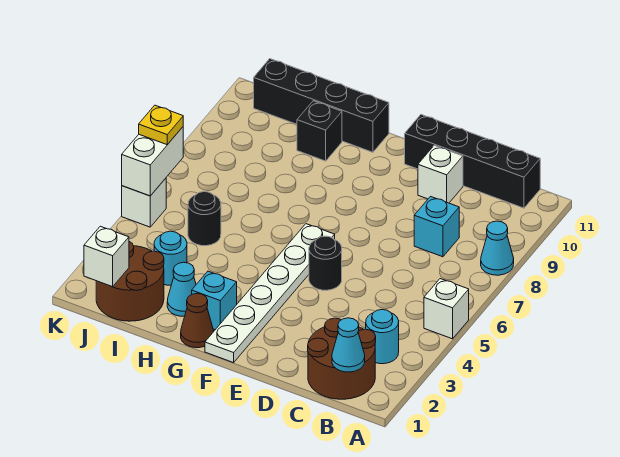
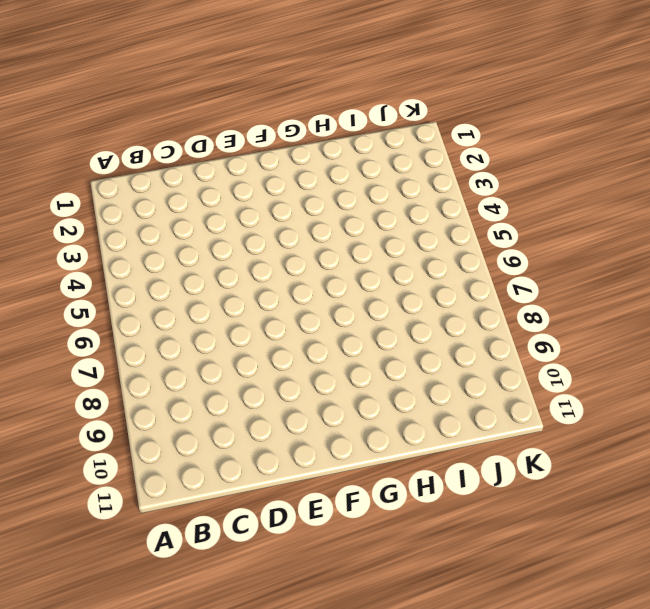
none -> white 1x1 brick [424,279,469,339]
none -> cyan 1x1 cone [481,221,514,275]
none -> brown 2x2 round brick [308,318,376,399]

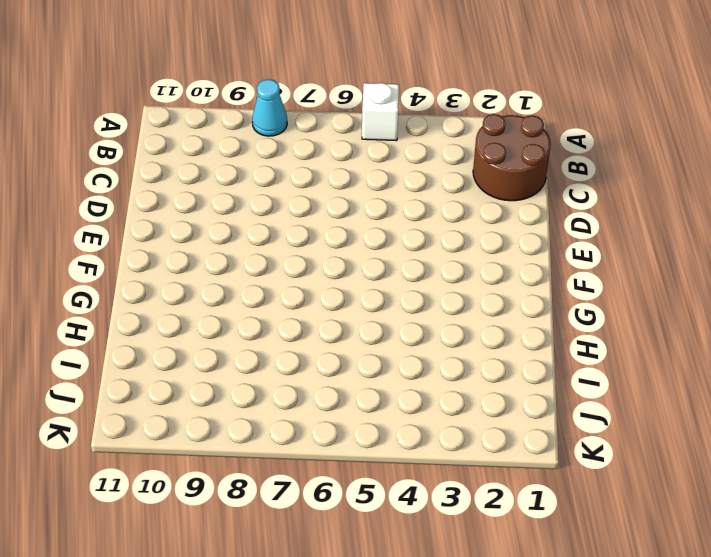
none -> cyan 1x1 round brick [366,310,399,364]
none -> black 1x4 brick [405,115,540,208]
none -> cyan 1x1 brick [414,197,459,257]

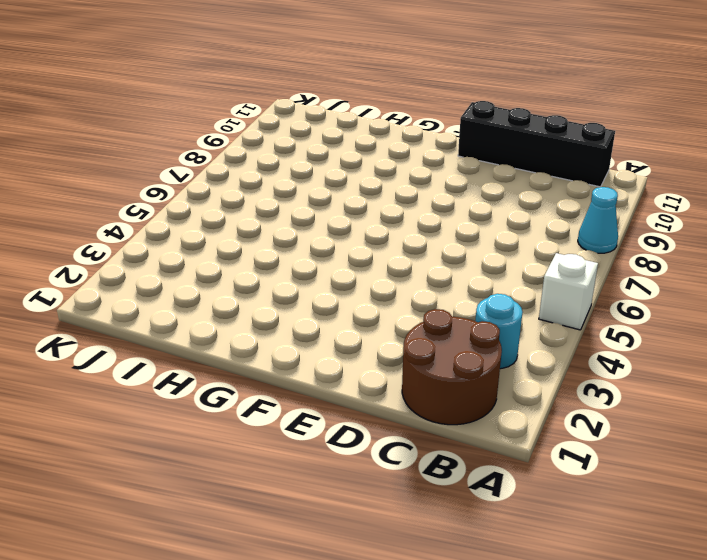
none -> cyan 1x1 brick [414,197,459,257]
none -> white 1x1 brick [418,146,463,203]
none -> black 1x1 round brick [309,236,342,290]

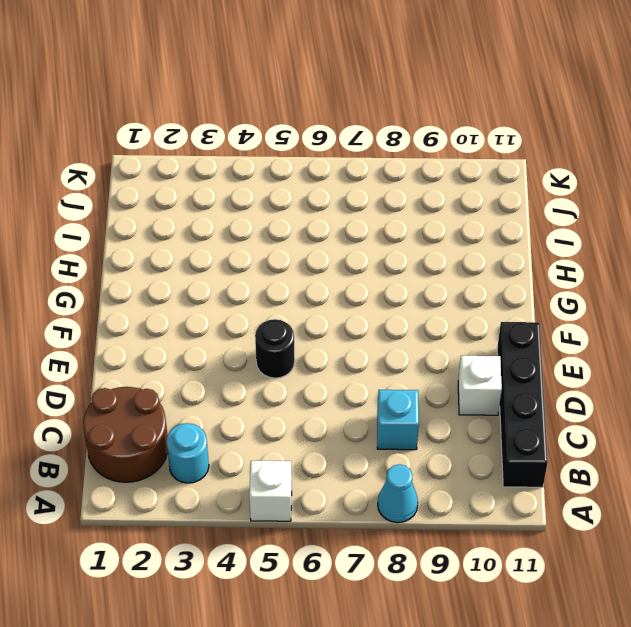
none -> white 1x6 plate [205,224,335,363]
none -> brown 1x1 cone [181,294,214,348]
none -> cyan 1x1 brick [192,271,237,330]

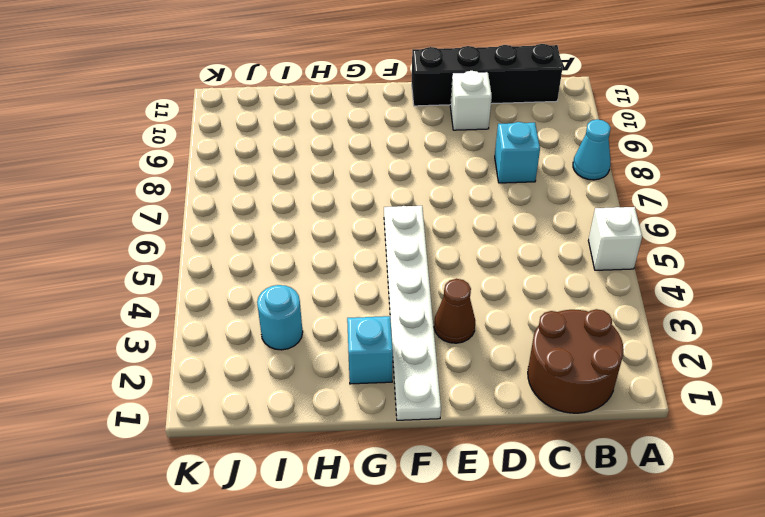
brown 1x1 cone [434,279,475,343] -> brown 1x1 cone moved to [181,294,214,348]
none -> cyan 1x1 round brick [366,310,399,364]
none -> black 1x1 round brick [309,236,342,290]
none -> black 1x4 brick [254,59,389,152]

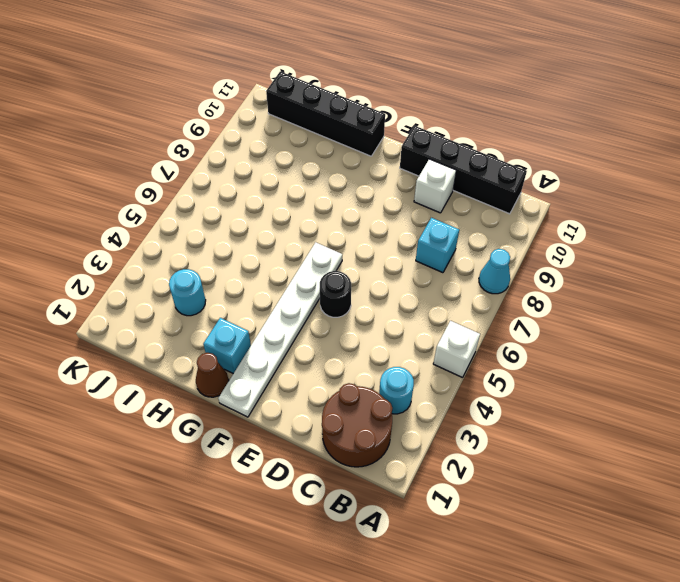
none -> cyan 1x1 cone [167,262,196,317]
none -> black 1x1 brick [297,101,342,161]
none -> brown 2x2 round brick [96,242,164,321]

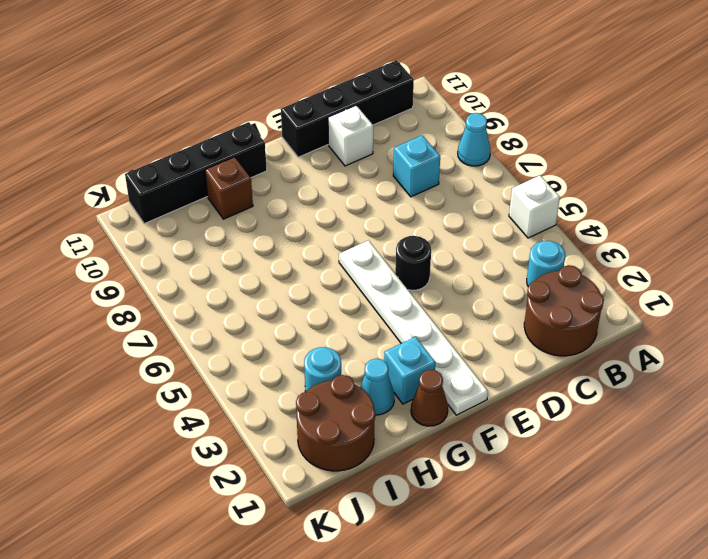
brown 1x1 brick [205,157,253,219] -> black 1x1 brick [297,101,342,161]
none -> black 1x1 round brick [188,192,221,246]
none -> white 1x1 brick [122,178,166,227]
none -> cyan 1x1 cone [332,318,365,372]

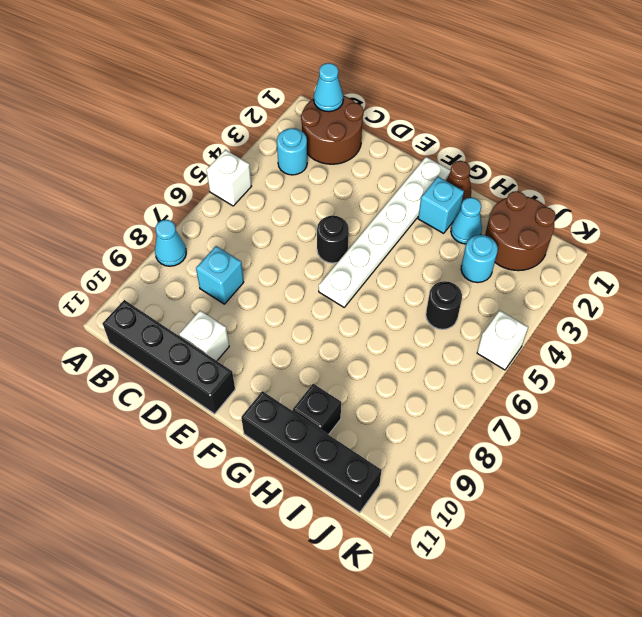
none -> white 1x1 brick [84,226,129,287]
none -> white 1x2 brick [122,127,183,196]
none -> yellow 1x1 plate [139,105,183,145]

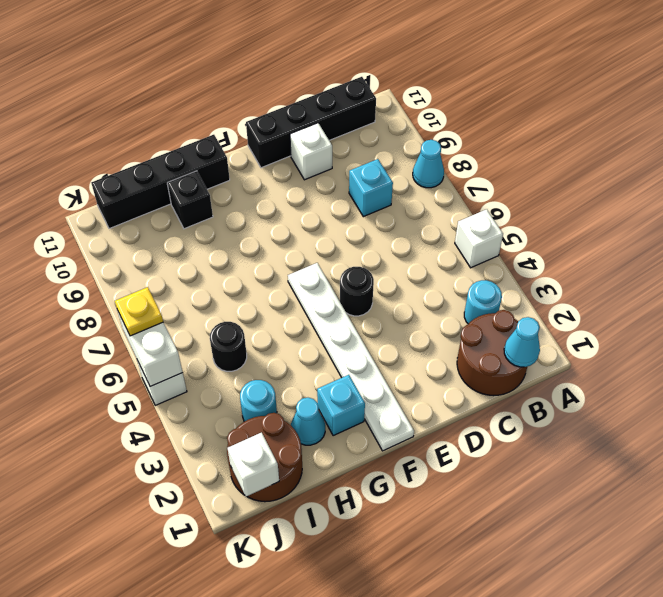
none -> brown 1x1 cone [181,294,214,348]

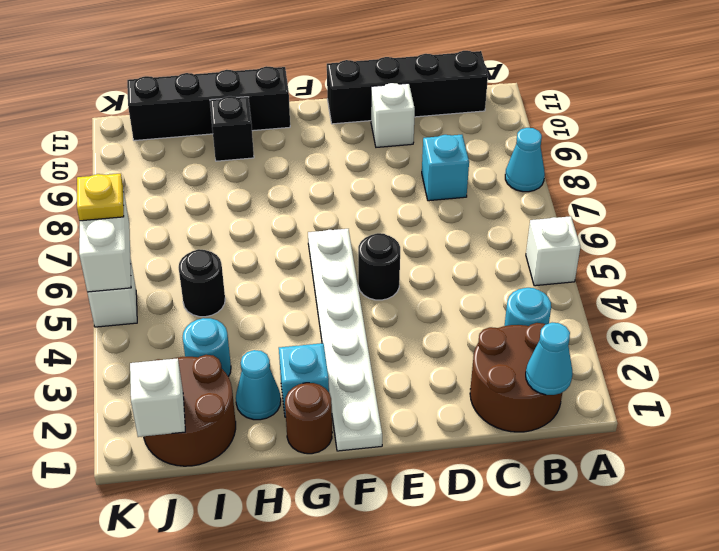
brown 1x1 round brick [285,383,332,454] -> brown 1x1 cone [181,294,214,348]

